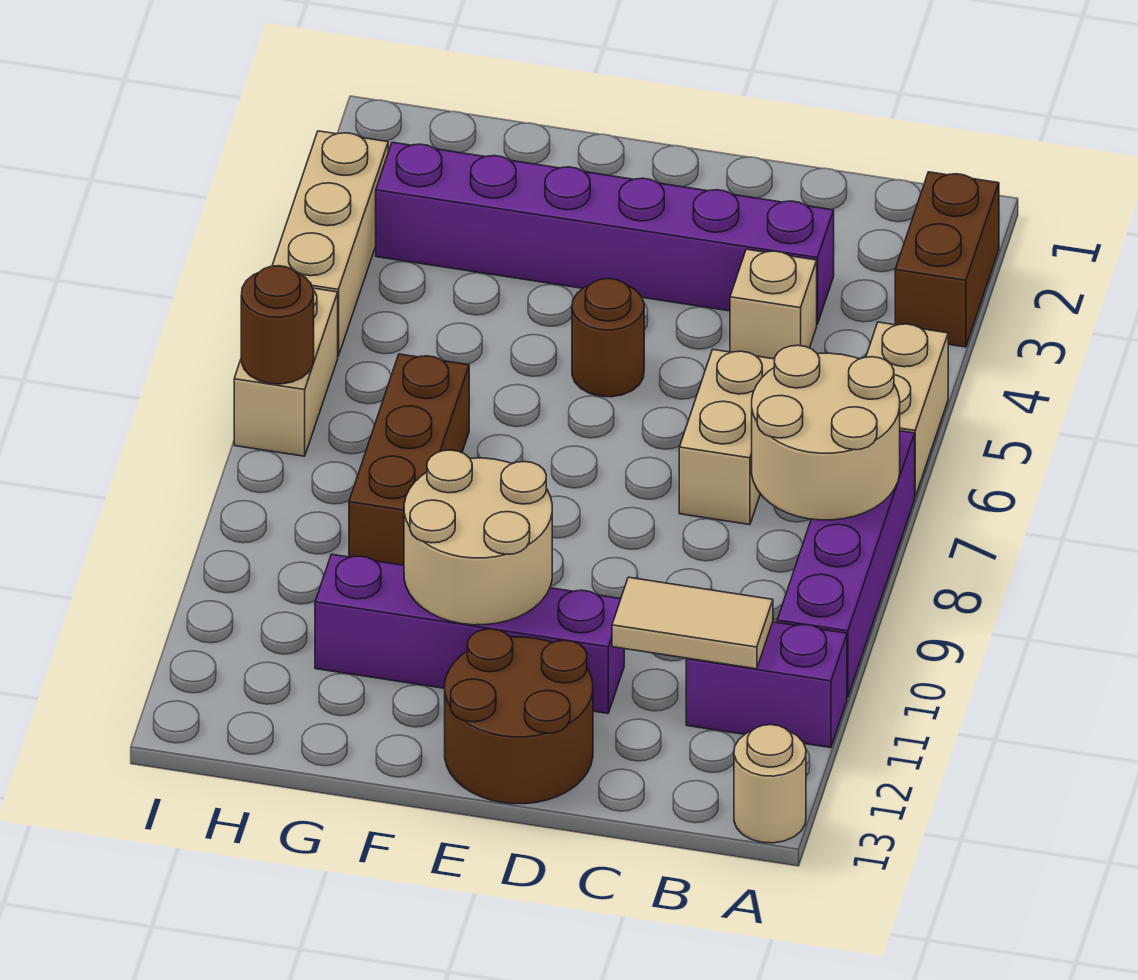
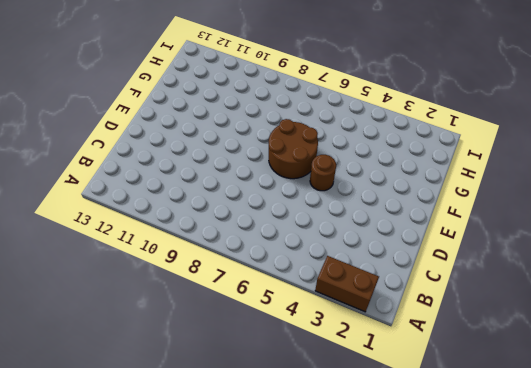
brown 2x2 round brick [269,119,318,179] -> brown 2x2 round brick moved to [445,629,593,804]
none -> tan 1x2 brick [866,322,948,497]
none -> purple 1x4 brick [777,431,915,698]
none -> purple 1x2 brick [686,622,847,748]

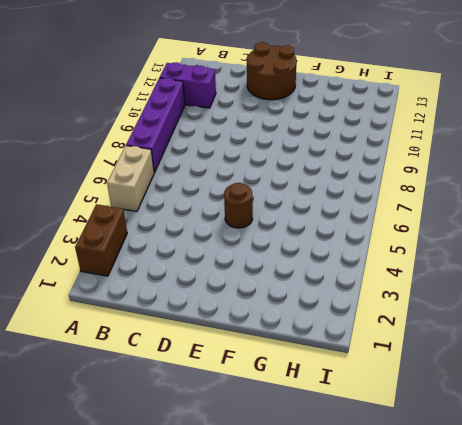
none -> tan 1x1 round brick [734,725,806,843]
none -> purple 1x6 brick [376,142,834,324]
none -> tan 1x1 brick [730,249,817,359]

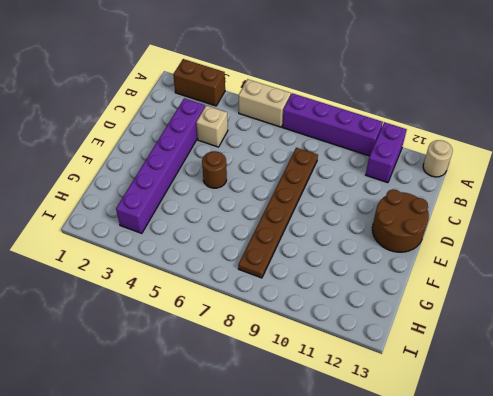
brown 1x6 plate [238,148,318,278] -> brown 1x3 brick [349,354,469,565]
none -> tan 1x2 brick [679,350,775,525]
none -> purple 1x4 brick [315,554,624,713]
none -> tan 1x3 brick [272,131,388,356]

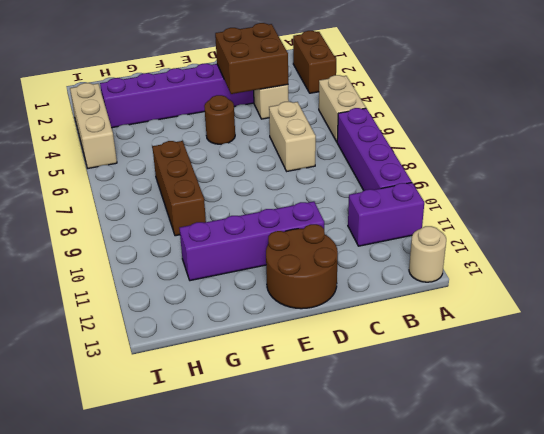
brown 2x2 brick [215,23,288,94] -> none
none -> tan 1x2 brick [234,288,338,456]
none -> tan 2x2 round brick [752,345,900,520]
none -> tan 1x2 tile [612,577,773,669]

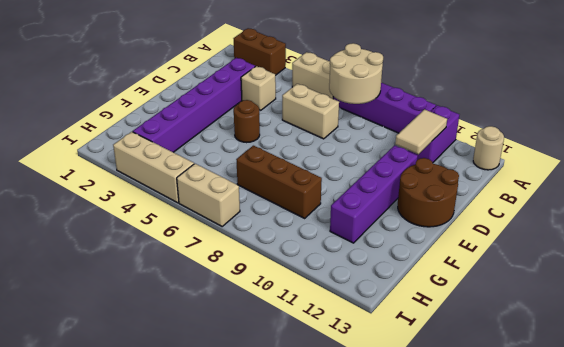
none -> tan 2x2 round brick [404,450,552,625]
none -> brown 1x1 round brick [241,266,314,384]

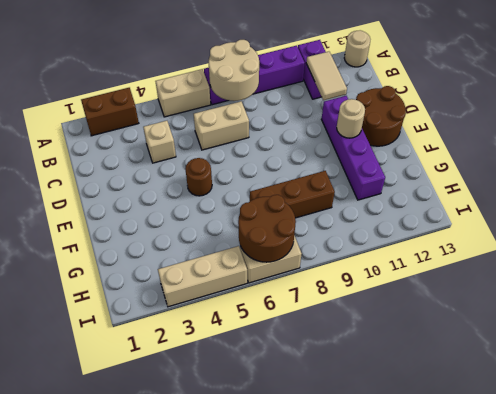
tan 1x1 round brick [337,99,365,138] -> tan 2x2 round brick [404,450,552,625]
brown 2x2 round brick [238,195,296,262] -> brown 1x1 round brick [241,266,314,384]
none -> purple 1x6 brick [376,142,834,324]

